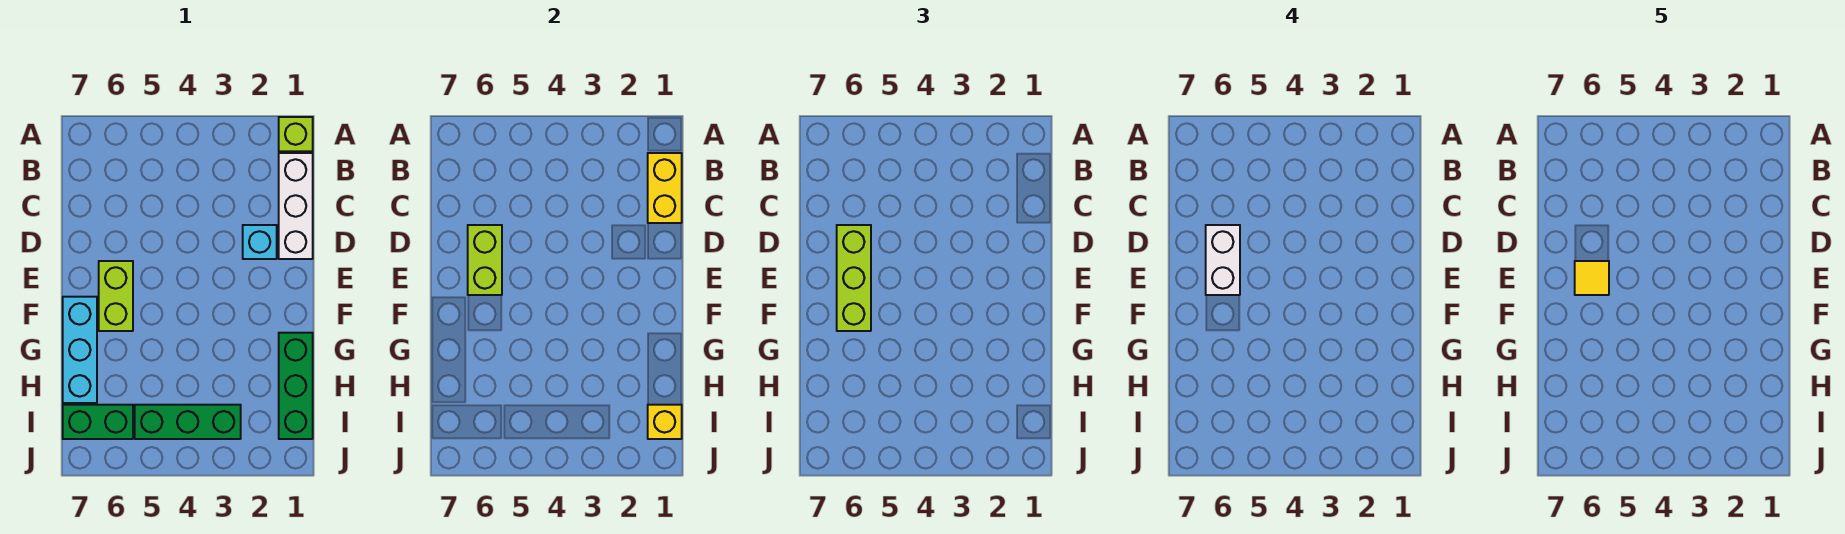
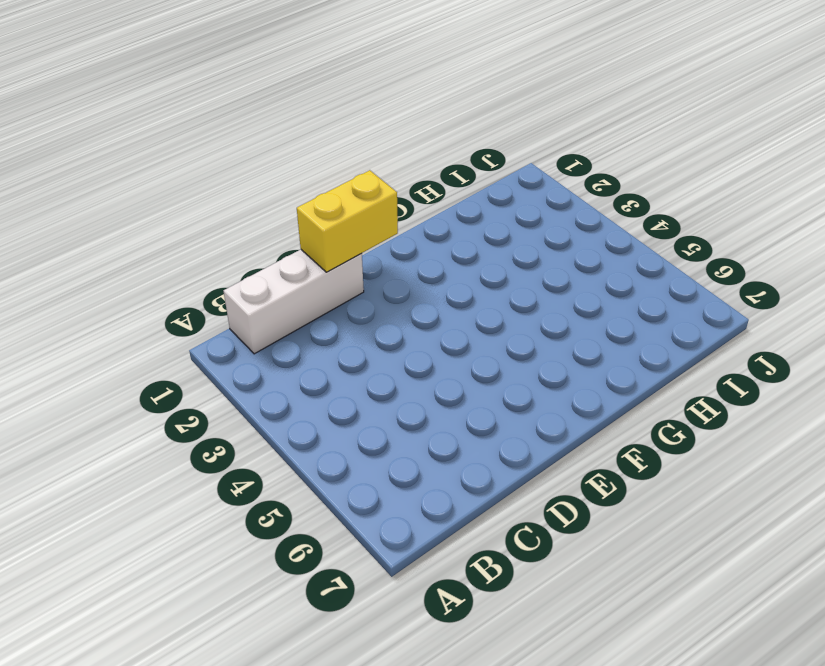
yellow 1x2 brick [297,170,398,272] -> yellow 1x2 brick moved to [648,153,682,223]
none -> lime 1x1 brick [279,117,313,151]
none -> cyan 1x1 brick [243,225,277,259]
none -> lime 1x2 brick [99,261,133,331]

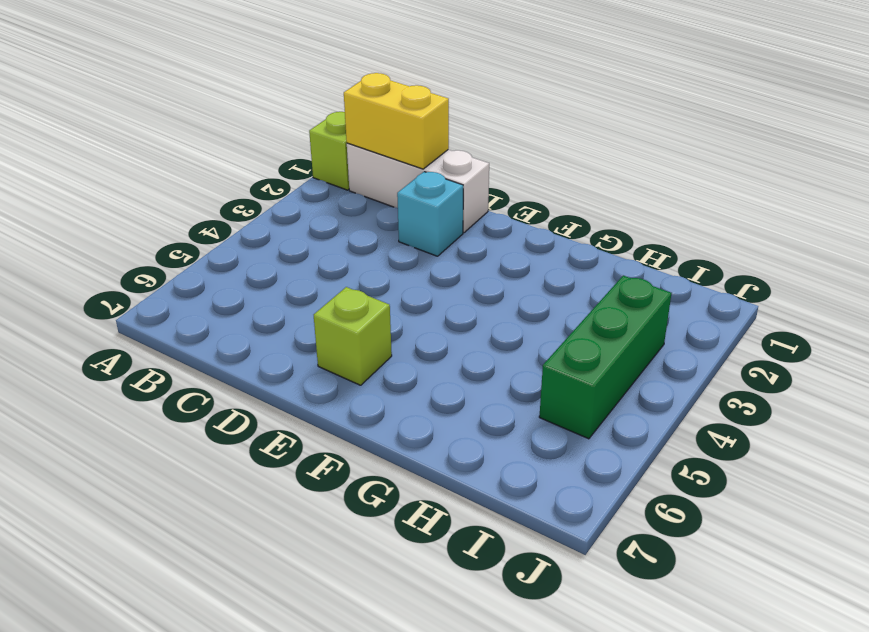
lime 1x1 brick [314,287,392,385] -> lime 1x2 brick [99,261,133,331]
none -> cyan 1x3 brick [63,297,97,403]
none -> green 1x3 brick [279,333,313,439]
none -> green 1x2 brick [63,405,133,439]

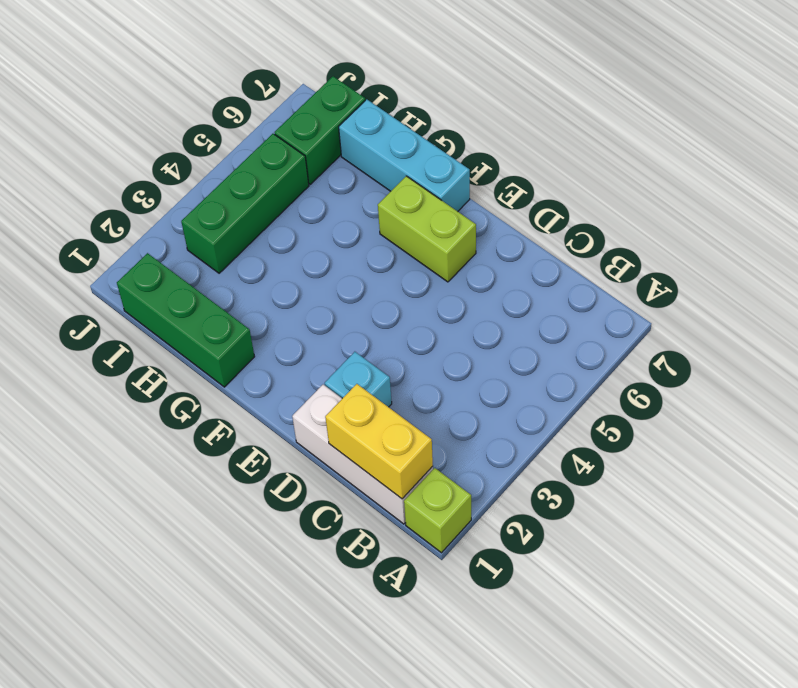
none -> lime 1x2 brick [468,225,502,295]
none -> yellow 1x1 brick [648,405,682,439]
none -> lime 1x3 brick [837,225,871,331]

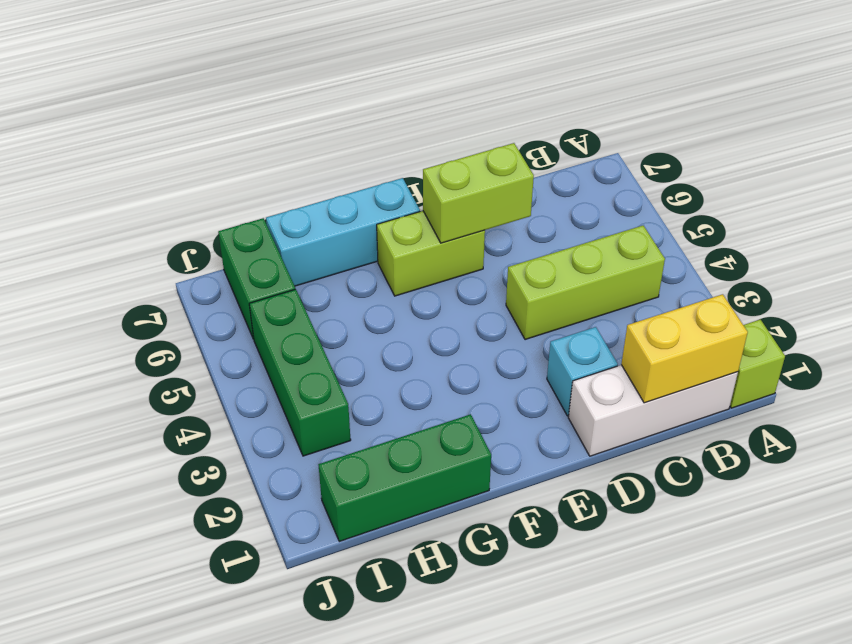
lime 1x3 brick [506,226,665,340] -> lime 1x3 brick moved to [837,225,871,331]
none -> yellow 1x1 brick [648,405,682,439]
none -> white 1x2 brick [1206,225,1240,295]
none -> yellow 1x1 tile [1575,261,1609,295]

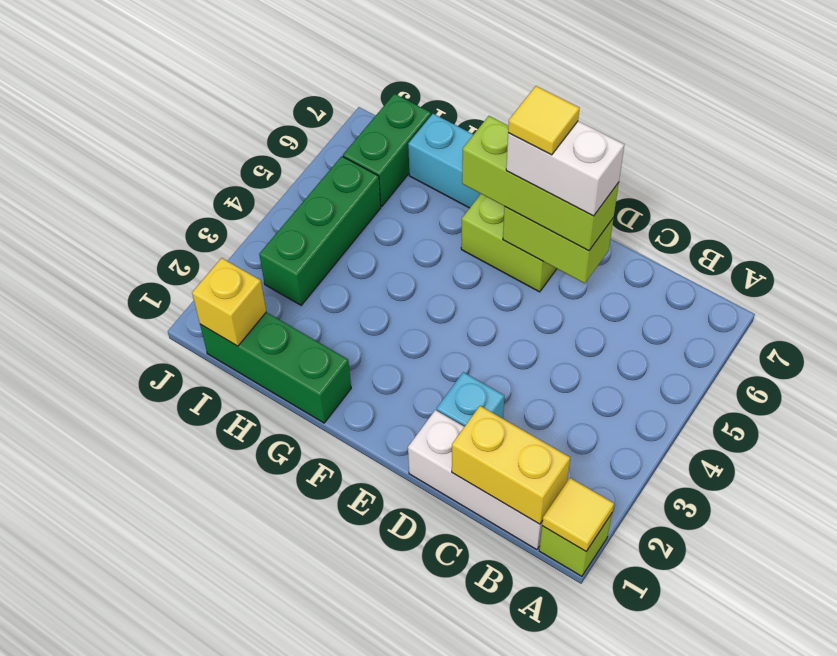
yellow 1x1 tile [542,478,614,551] -> none

